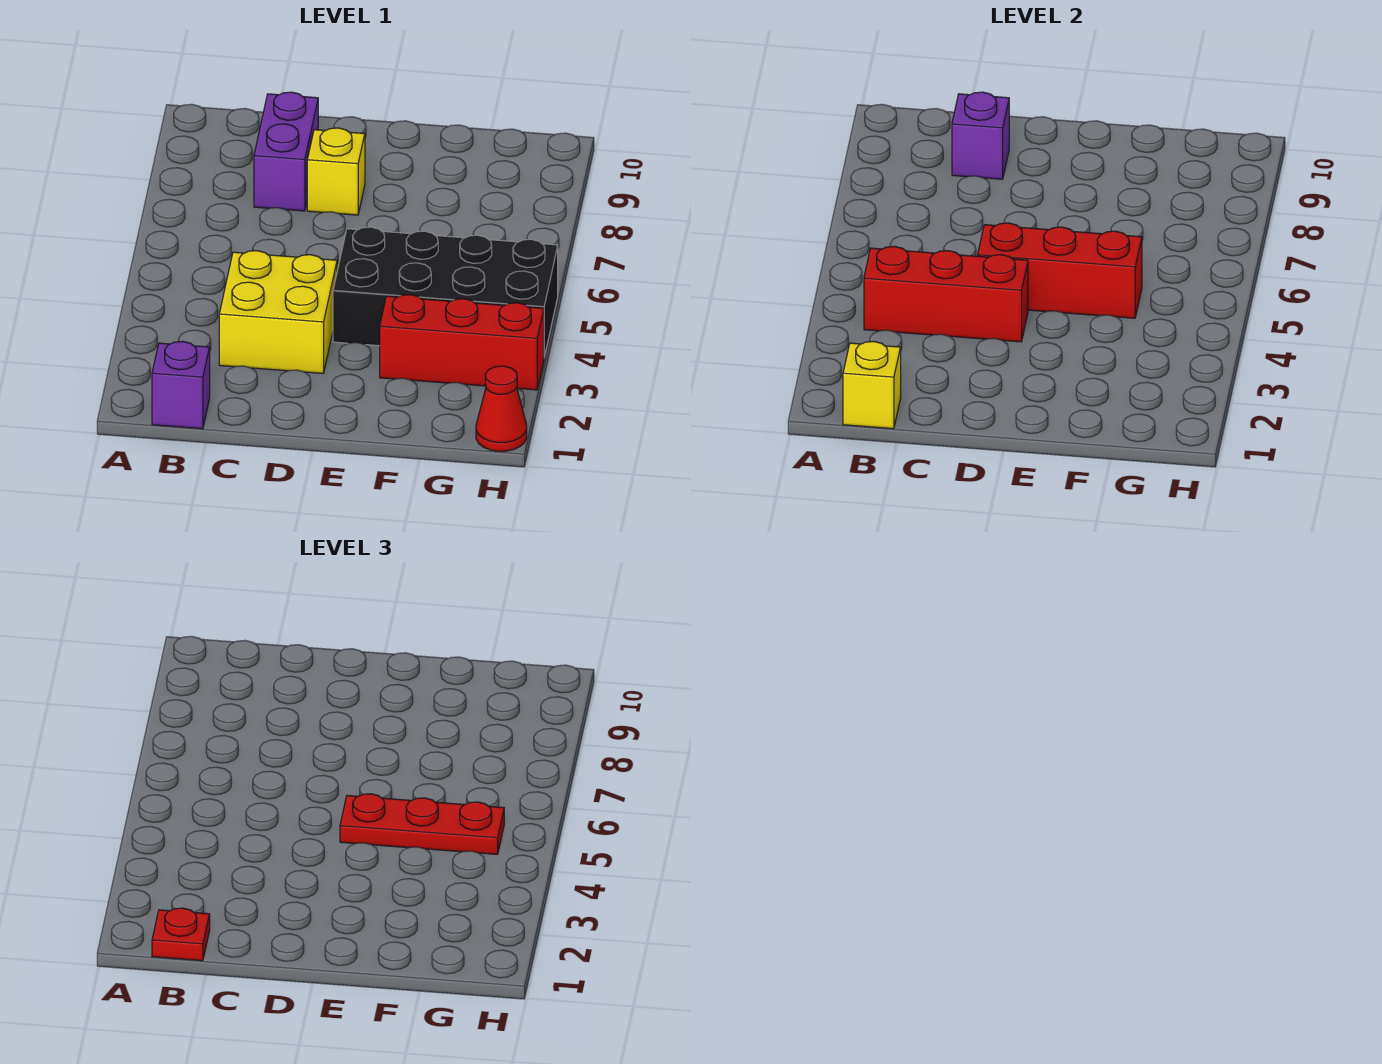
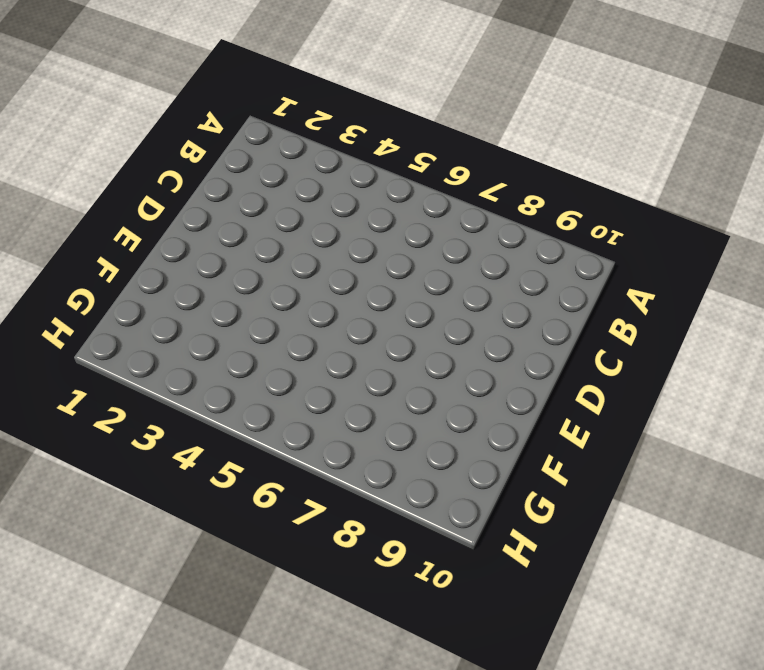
none -> purple 1x1 brick [152,341,210,429]
none -> yellow 2x2 brick [219,251,337,373]
none -> purple 1x2 brick [254,92,318,211]

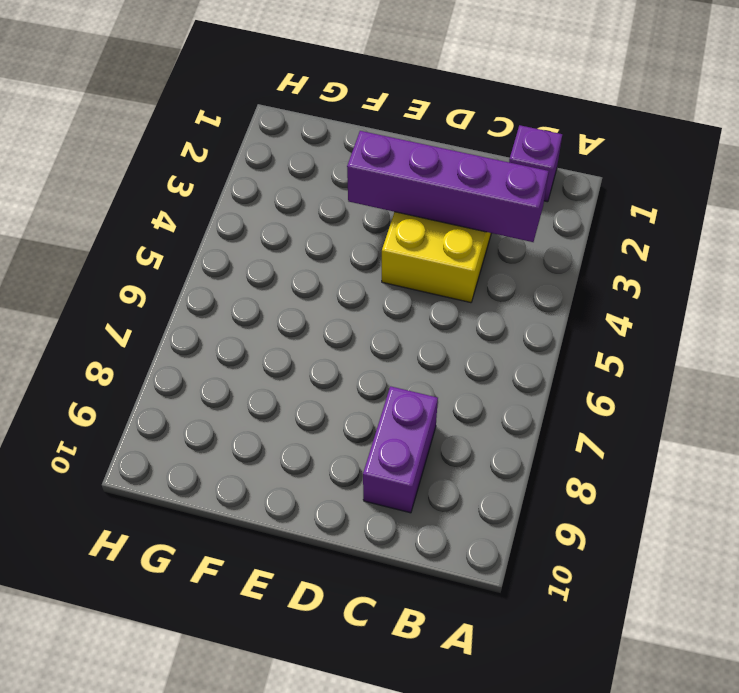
purple 1x4 brick [347,131,549,242] -> none
none -> yellow 1x1 brick [307,128,365,215]
none -> black 2x4 brick [333,227,558,357]
none -> red 1x3 brick [380,295,544,390]

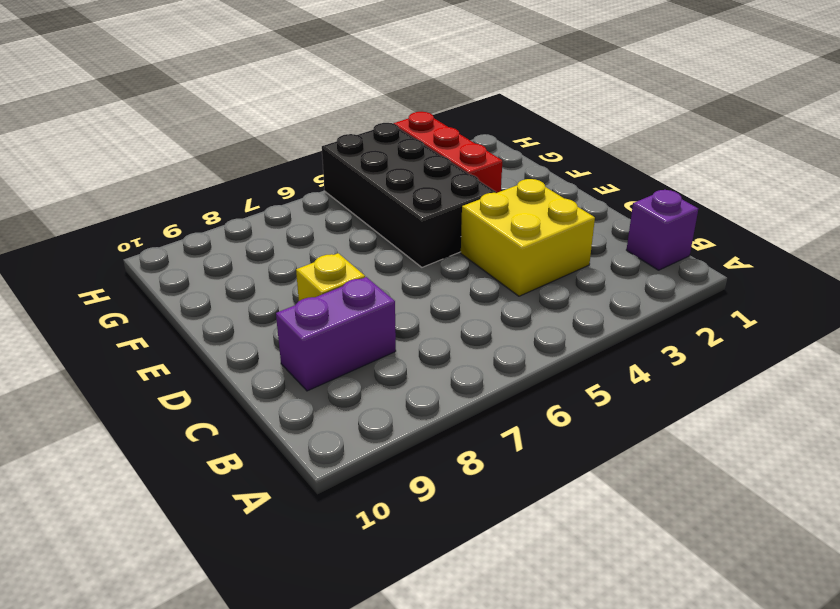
none -> red 1x1 cone [476,366,527,451]
none -> yellow 1x1 brick [843,341,901,429]
none -> red 1x3 brick [864,246,1028,342]

